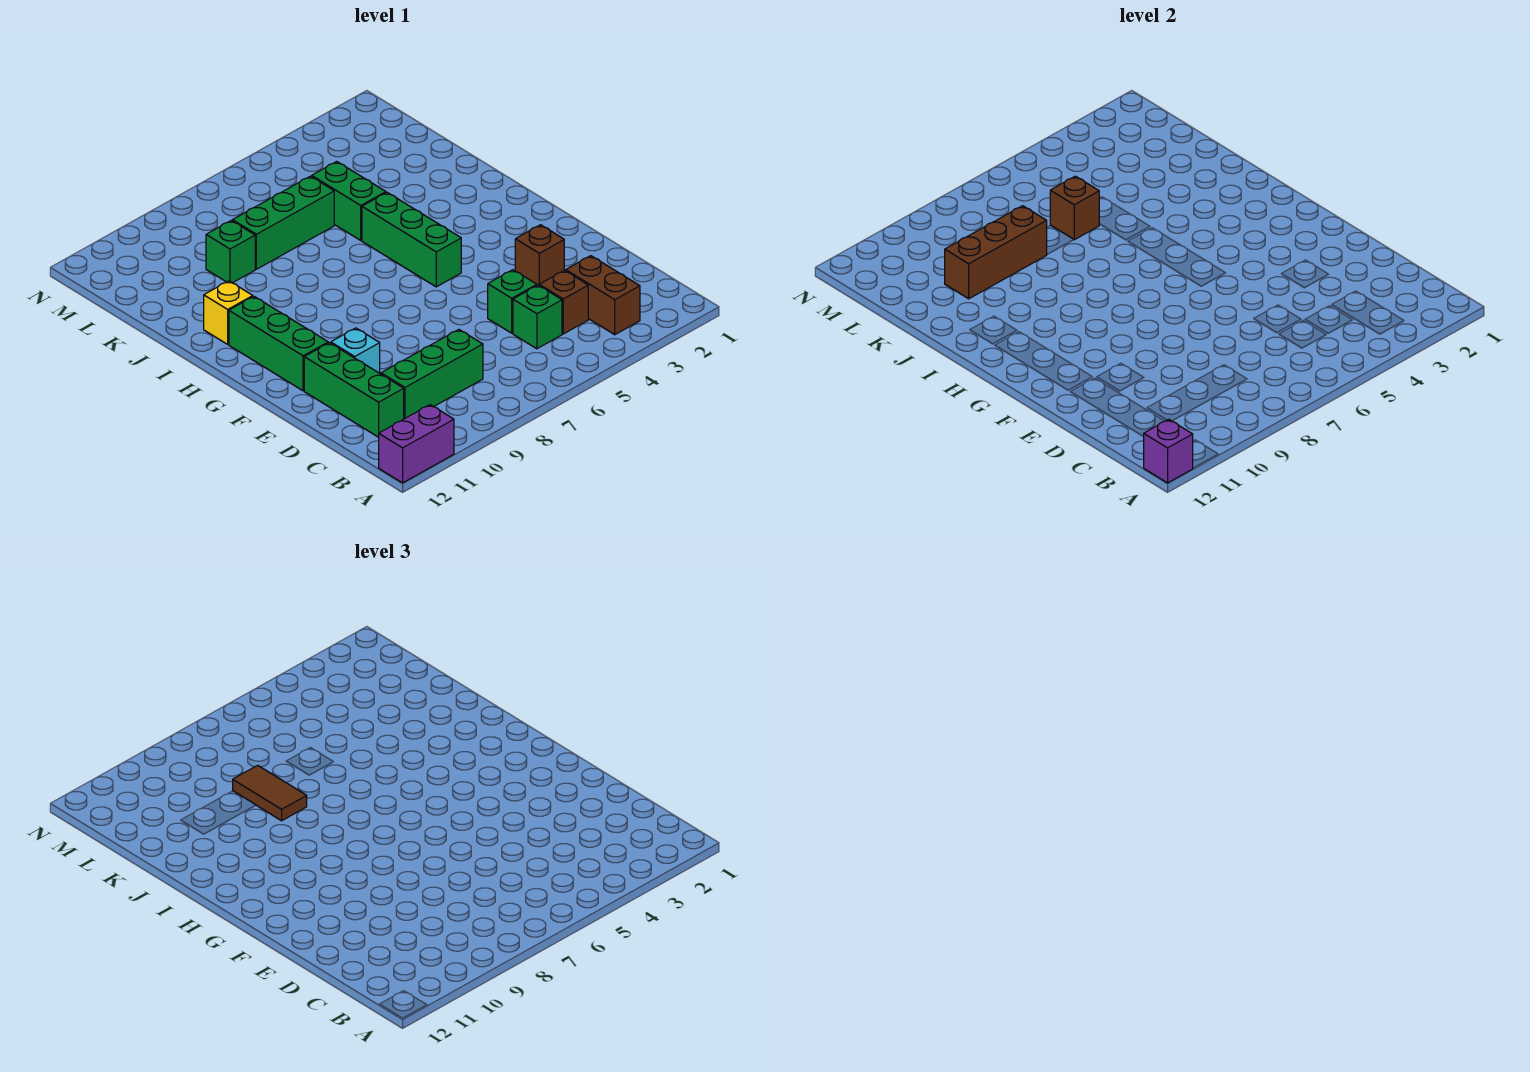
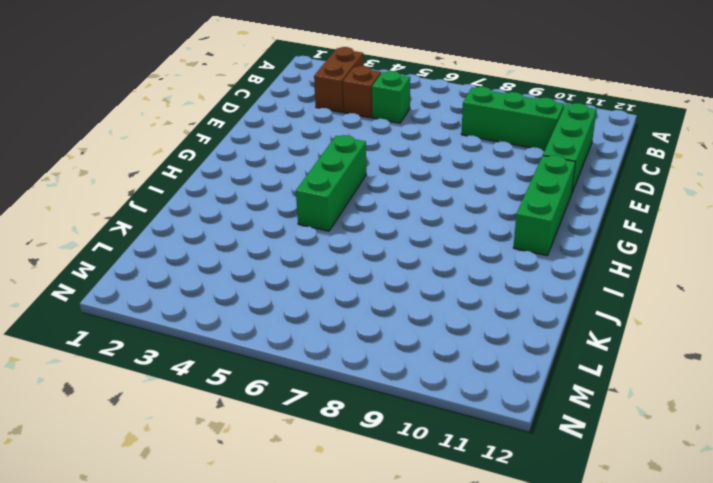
none -> purple 1x2 brick [379,405,454,483]
none -> green 1x1 brick [488,270,537,333]
none -> brown 1x1 brick [515,225,564,285]

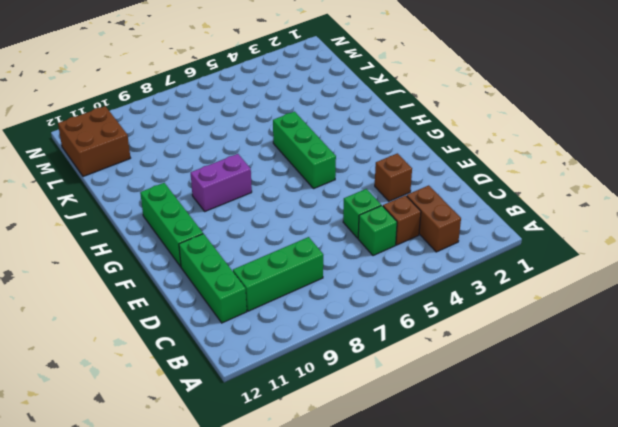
purple 1x2 brick [191,154,252,211] -> purple 1x2 brick moved to [379,405,454,483]
brown 2x2 brick [58,106,130,177] -> none
none -> cyan 1x1 brick [331,328,380,373]
none -> yellow 1x1 brick [204,281,253,344]
none -> green 1x2 brick [312,162,386,240]

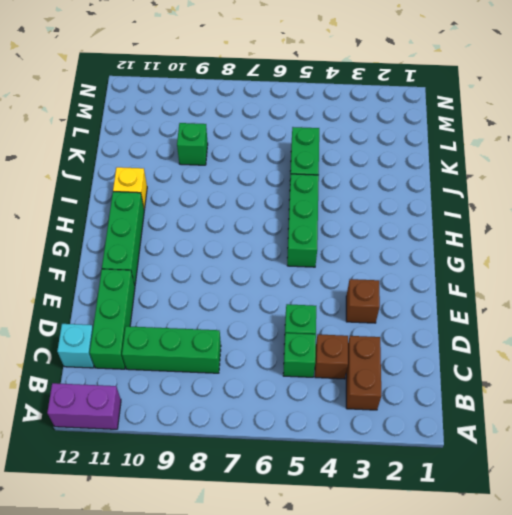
cyan 1x1 brick [57,324,94,368] -> cyan 1x1 brick moved to [331,328,380,373]
none -> green 1x3 brick [233,176,334,269]
none -> purple 1x1 brick [1144,419,1193,483]
none -> brown 1x1 brick [1050,176,1099,240]

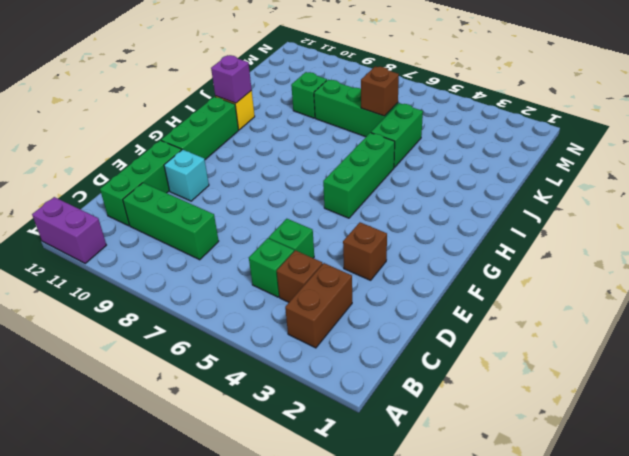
purple 1x1 brick [211,55,252,103] -> purple 1x1 brick moved to [1144,419,1193,483]
none -> brown 1x3 brick [945,206,1047,299]
none -> brown 1x2 tile [233,765,307,821]

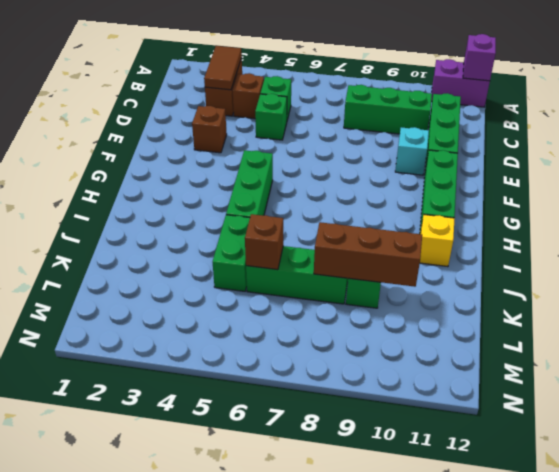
brown 1x2 tile [204,46,242,90] -> brown 1x2 tile moved to [233,765,307,821]

